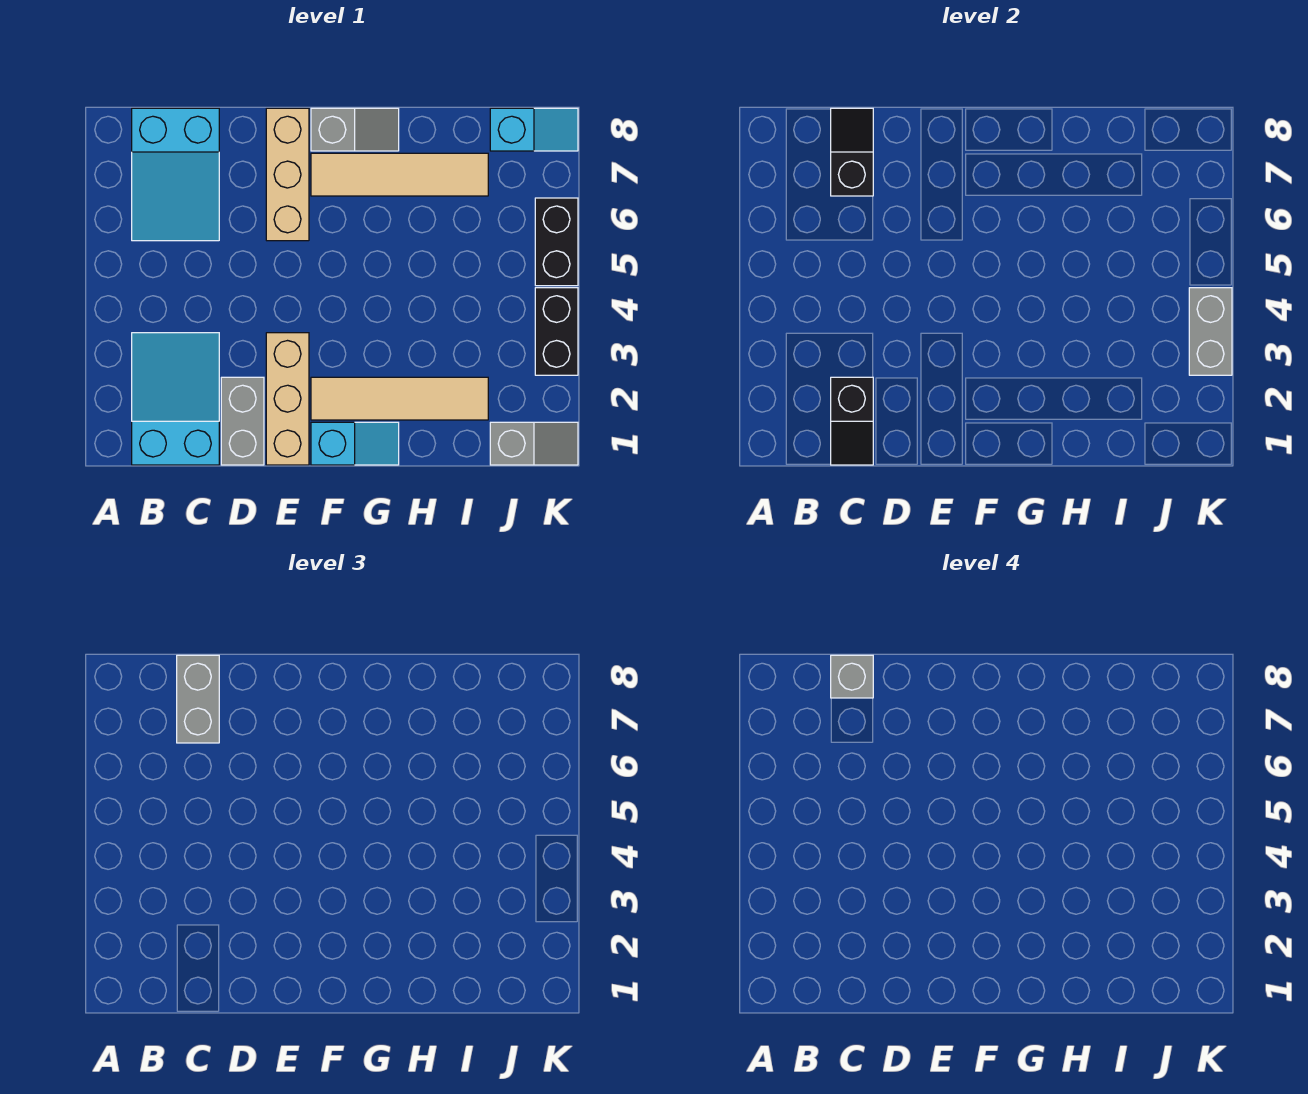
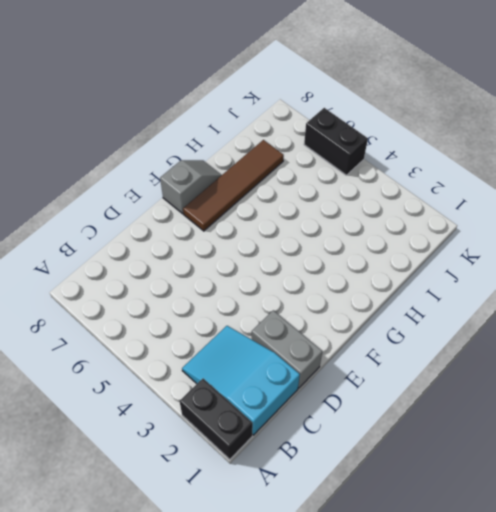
black 1x2 brick [180,378,253,459] -> black 1x2 brick moved to [535,288,578,375]
brown 1x4 tile [183,140,284,231] -> tan 1x4 tile [311,153,488,196]
none -> cyan 2x3 slope [132,108,219,241]
none -> tan 1x3 brick [266,333,309,465]
none -> tan 1x3 brick [266,108,309,241]

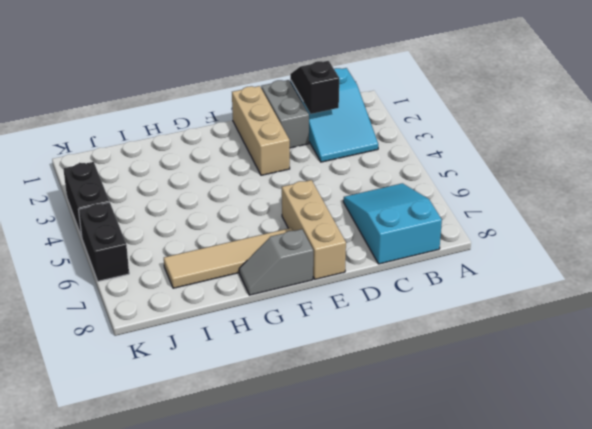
none -> cyan 1x2 slope [311,422,399,465]
none -> tan 1x4 tile [311,377,488,420]
none -> grey 1x2 slope [490,422,578,465]

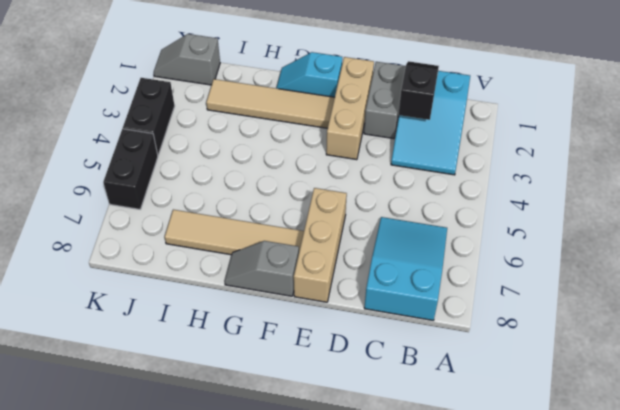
none -> cyan 1x2 slope [490,108,578,151]
none -> black 1x2 slope [831,108,873,196]
none -> grey 1x2 brick [1189,288,1232,375]

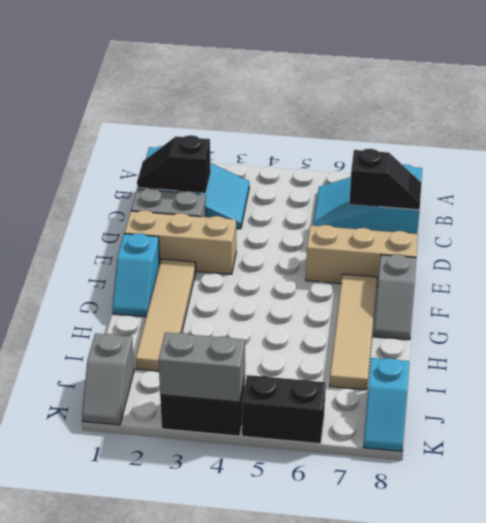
none -> grey 1x2 brick [177,655,219,743]
none -> grey 1x1 brick [831,655,873,698]

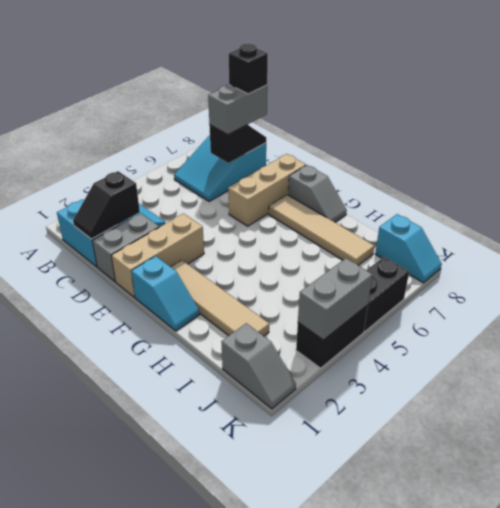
black 1x1 brick [229,44,268,94] -> grey 1x1 brick [831,655,873,698]

